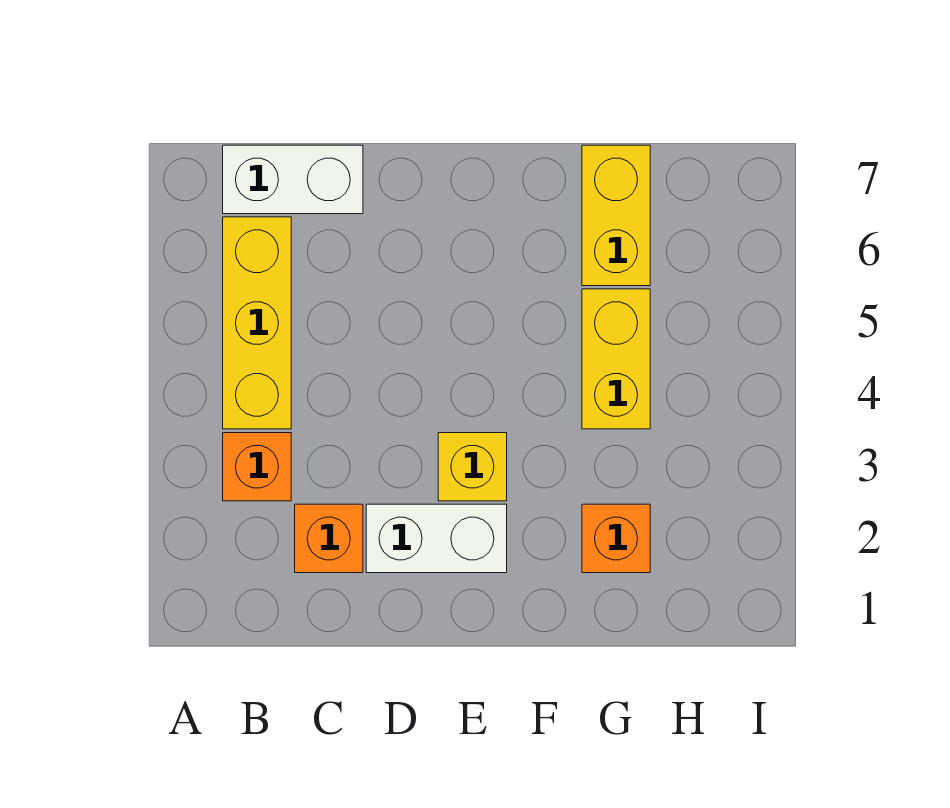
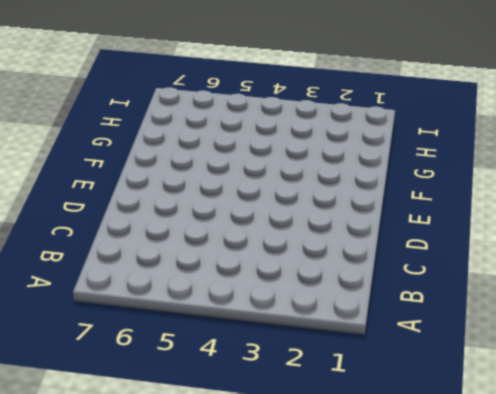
none -> orange 1x1 brick [223,433,291,501]
none -> yellow 1x3 brick [223,217,291,429]

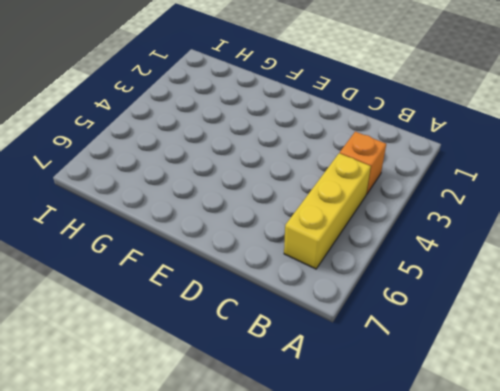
none -> white 1x2 brick [223,145,363,214]
none -> orange 1x1 brick [295,504,363,573]

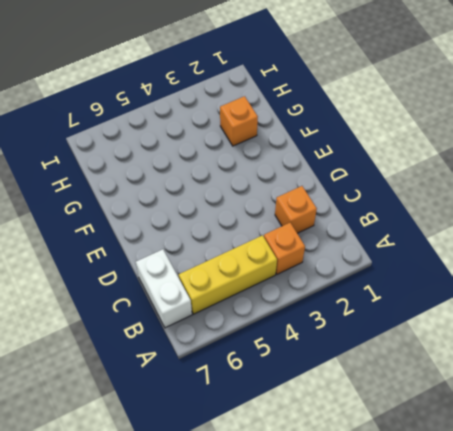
none -> white 1x2 brick [366,504,507,573]
none -> yellow 1x1 brick [438,433,507,501]

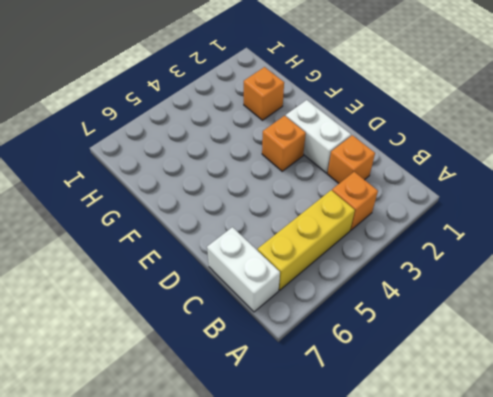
orange 1x1 brick [262,116,306,171] -> yellow 1x1 brick [438,433,507,501]
none -> yellow 1x2 brick [582,289,650,429]
none -> yellow 1x2 brick [582,145,650,286]

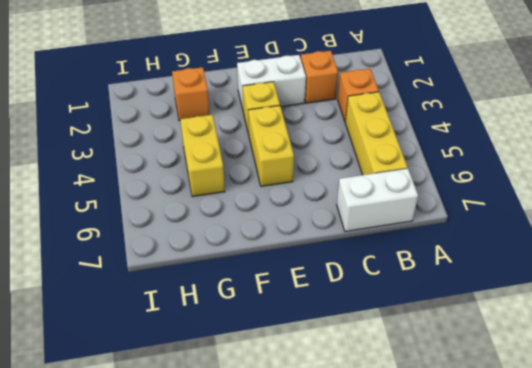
yellow 1x2 brick [248,105,294,186] -> yellow 1x2 brick moved to [582,145,650,286]

